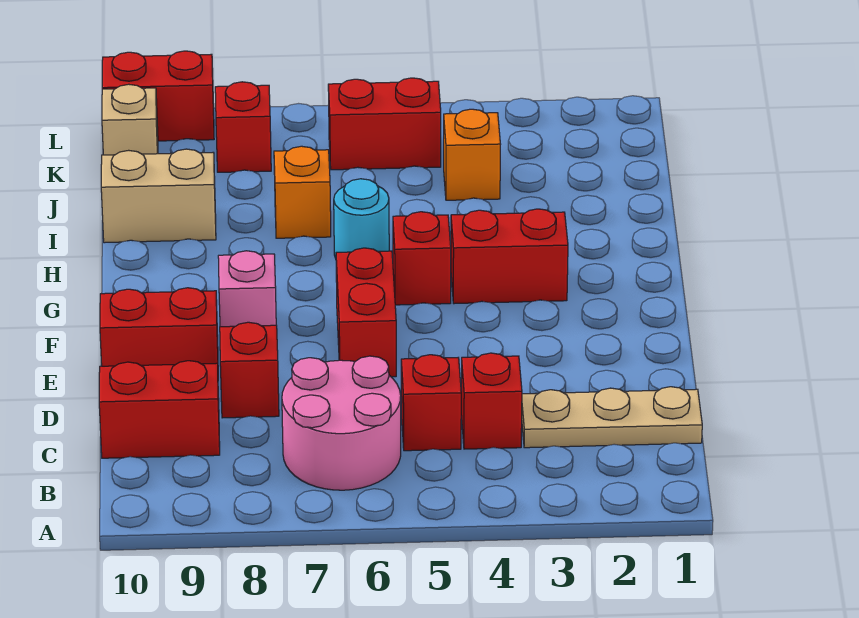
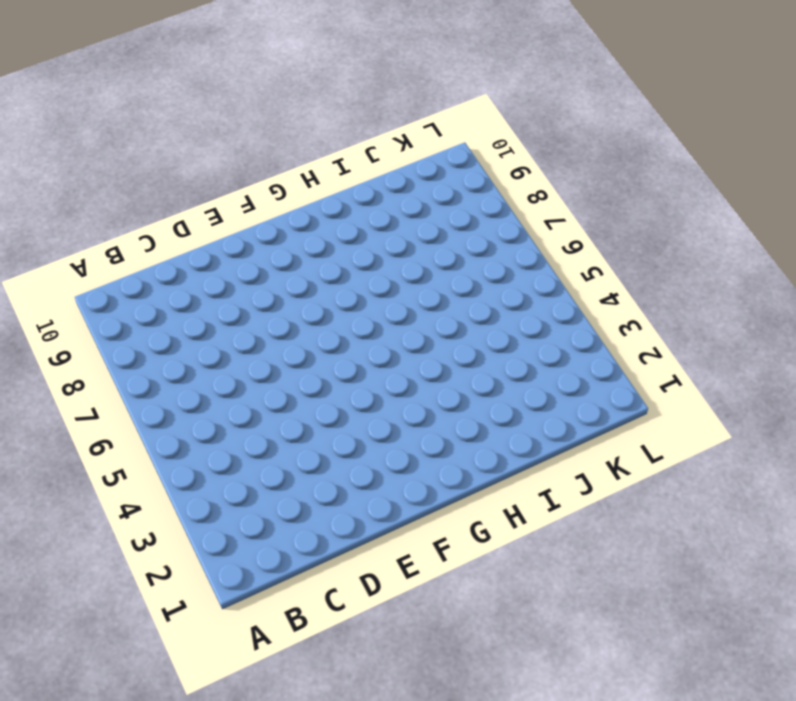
none -> pink 2x2 round brick [282,356,401,490]
none -> tan 1x3 plate [522,387,702,448]
none -> red 1x1 brick [461,353,522,449]

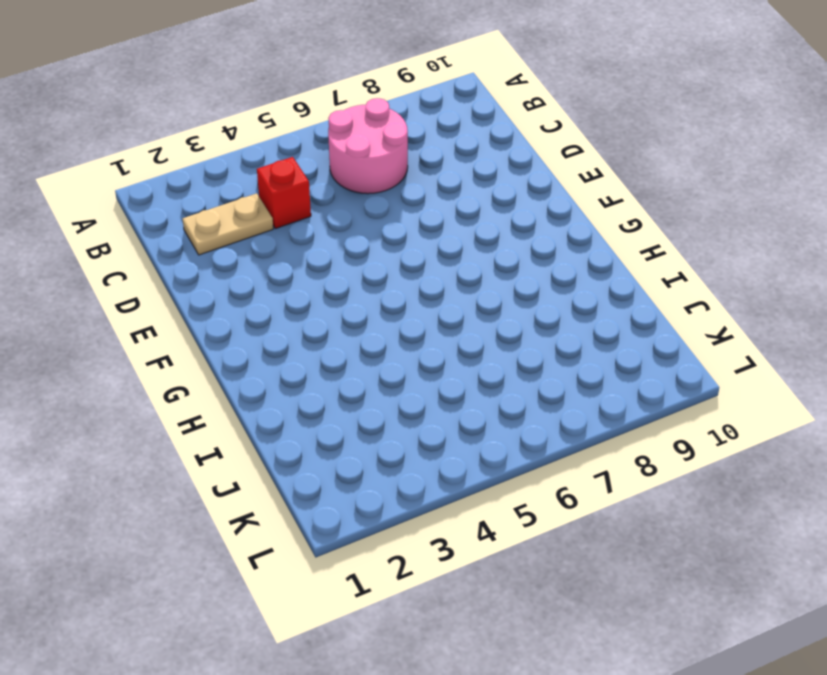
tan 1x2 plate [183,193,273,255] -> tan 1x3 plate [522,387,702,448]
none -> red 1x1 brick [401,355,461,451]
none -> red 1x2 brick [99,361,220,458]
none -> red 1x1 brick [220,322,279,418]

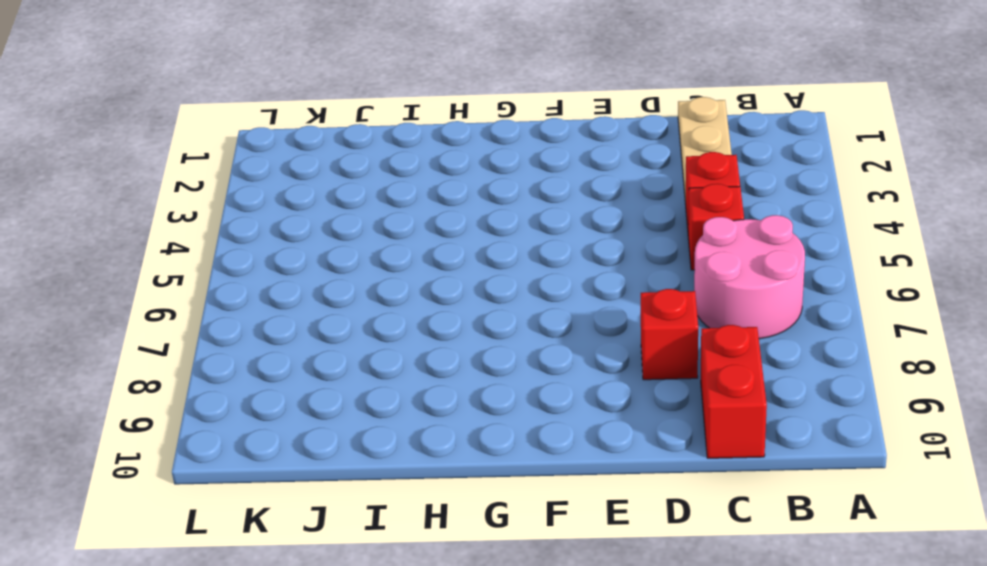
none -> red 1x2 brick [336,248,396,377]
none -> red 1x2 brick [100,288,218,366]
none -> pink 1x1 brick [218,251,276,327]

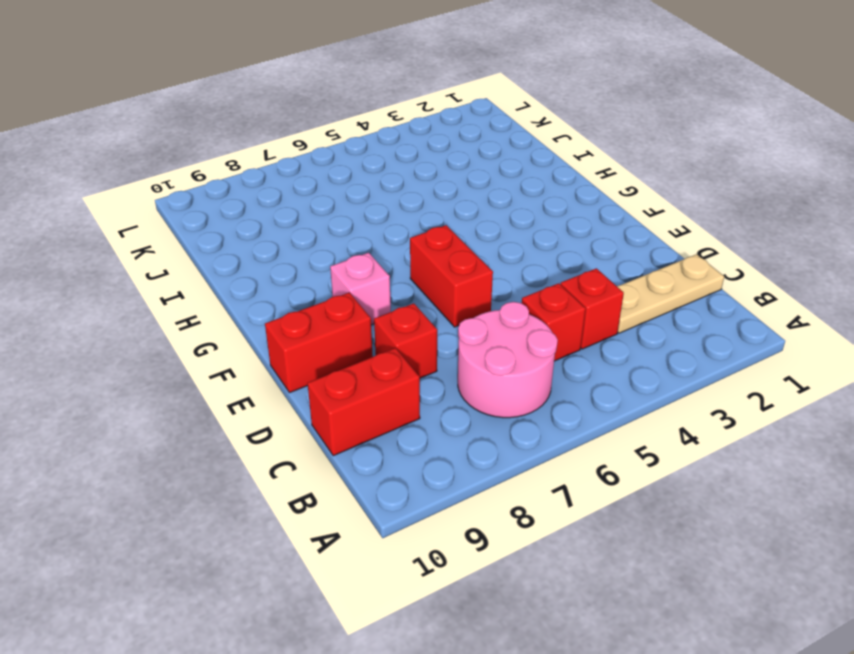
none -> red 1x2 brick [451,209,568,304]
none -> red 1x1 brick [393,212,451,305]
none -> cyan 1x1 round brick [334,179,389,258]

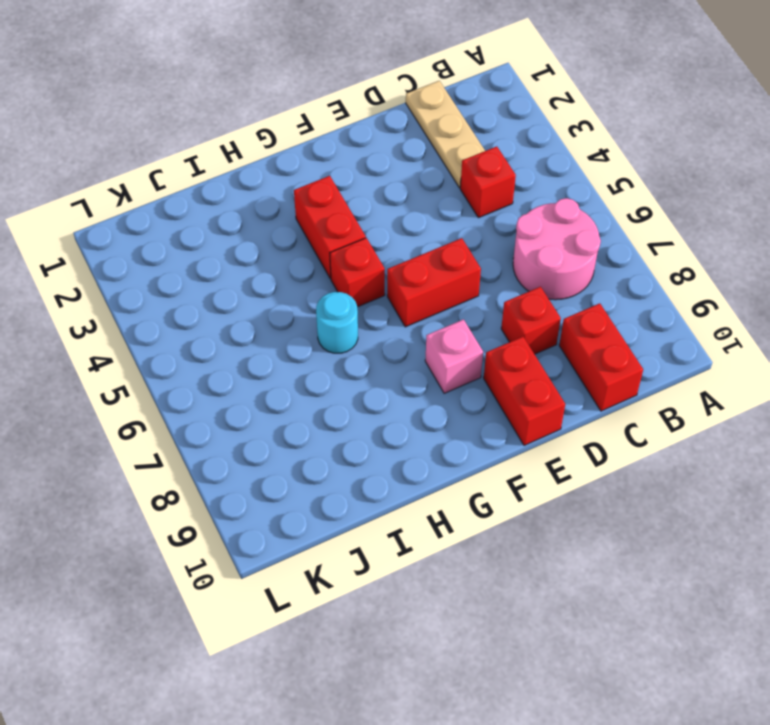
none -> red 1x1 brick [401,355,461,451]
none -> orange 1x1 brick [274,146,331,238]
none -> tan 1x2 brick [101,149,216,243]

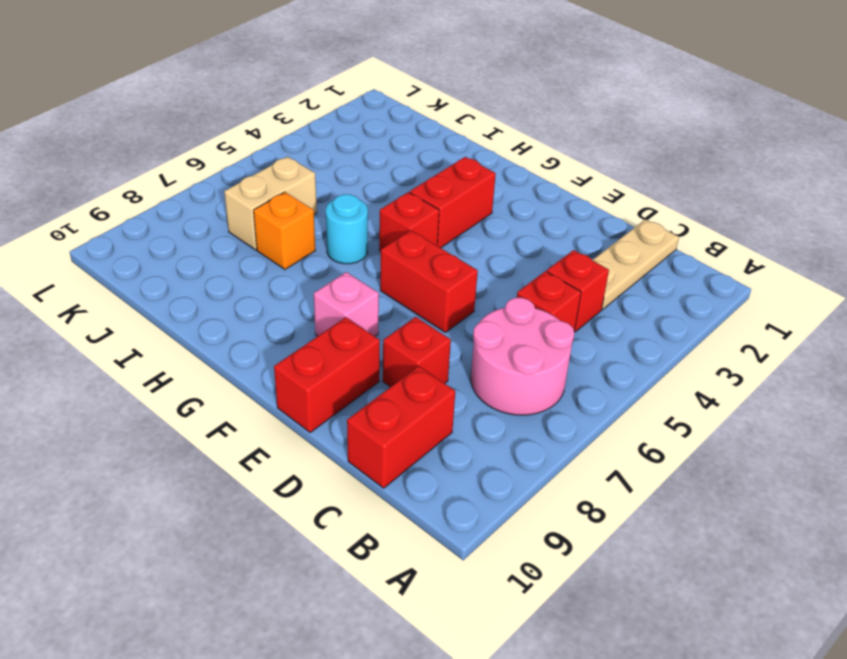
tan 1x2 brick [224,157,317,250] -> tan 1x2 brick moved to [101,149,216,243]
none -> orange 1x1 brick [444,109,501,200]
none -> red 1x2 brick [328,78,441,170]
none -> red 1x1 brick [215,82,271,172]

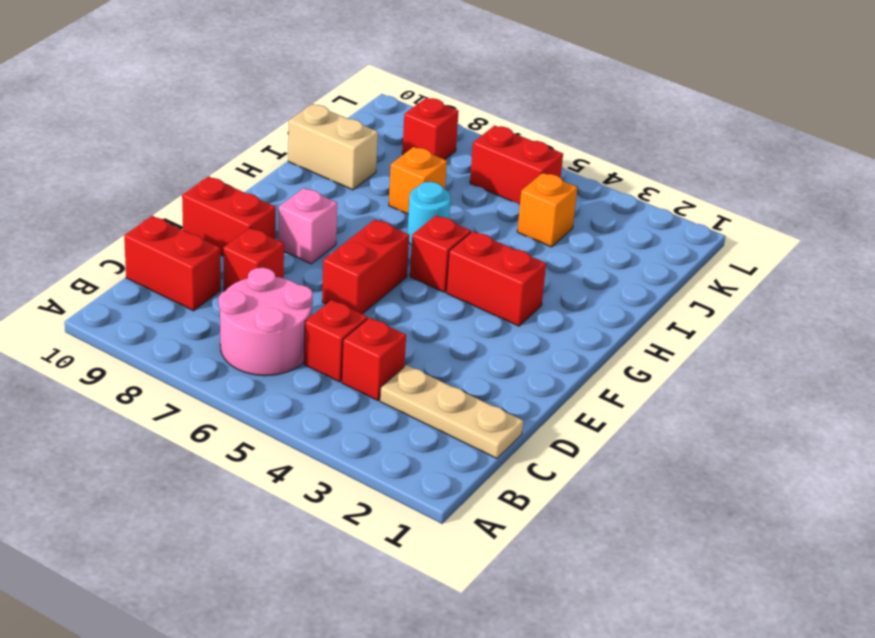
none -> tan 1x1 brick [102,84,158,155]
none -> red 1x2 brick [102,51,214,141]

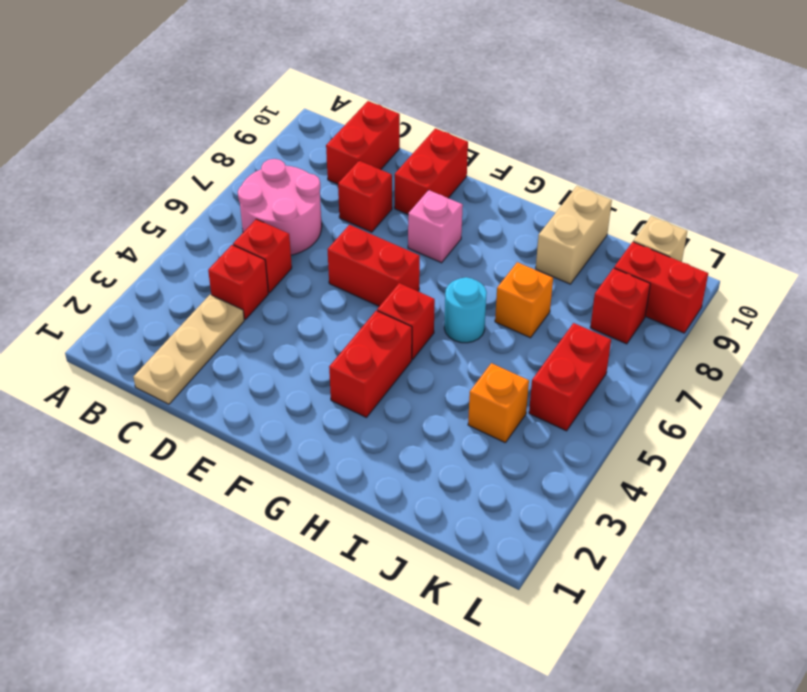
red 1x2 brick [614,242,708,333] -> red 1x2 brick turned to [102,51,214,141]

